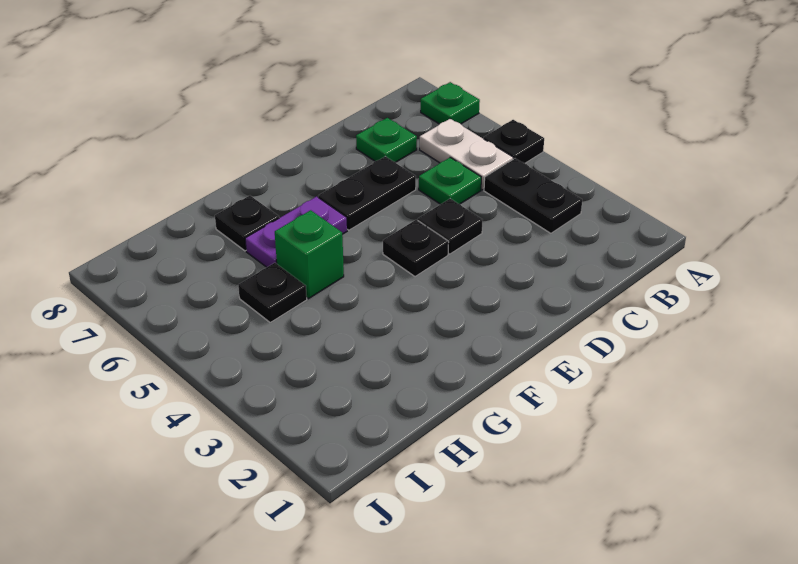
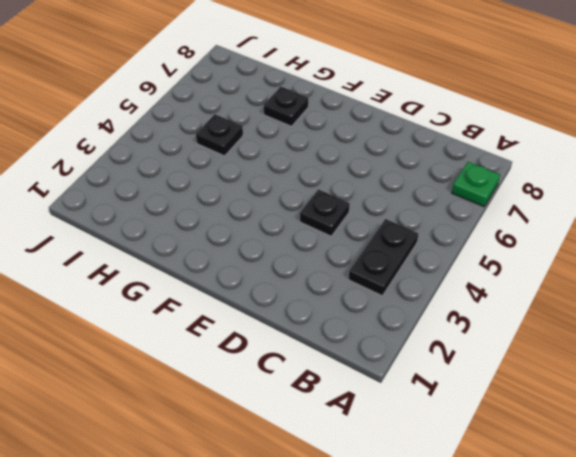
none -> black 1x1 plate [484,120,544,163]
none -> white 1x2 plate [420,119,513,190]
none -> green 1x1 plate [419,157,481,204]

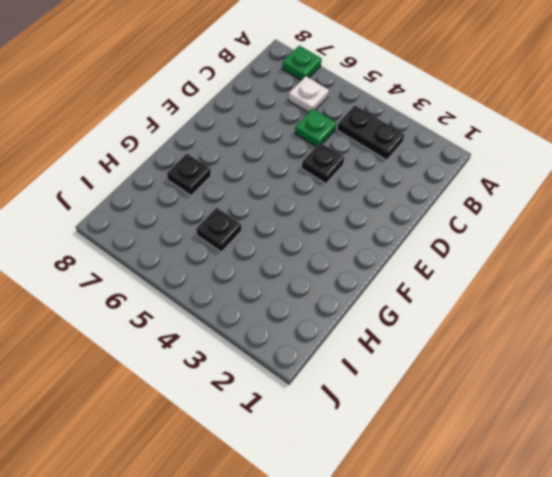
white 1x1 plate [288,76,329,113] -> white 1x2 plate [420,119,513,190]
none -> black 1x1 plate [484,120,544,163]
none -> green 1x1 plate [356,118,417,162]
none -> black 1x2 plate [318,156,416,230]

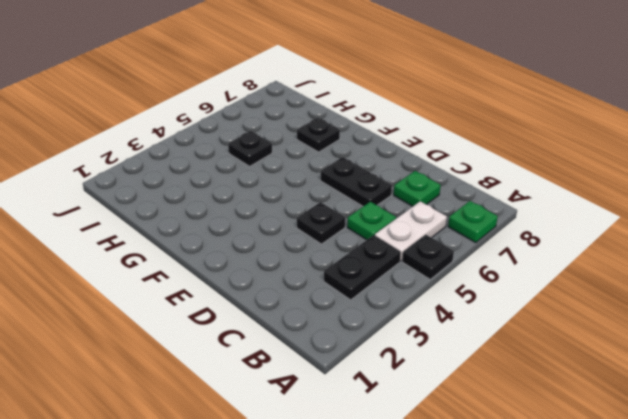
none -> black 1x1 plate [383,220,449,277]
none -> purple 1x2 plate [245,197,347,267]
none -> green 1x1 brick [275,210,344,299]

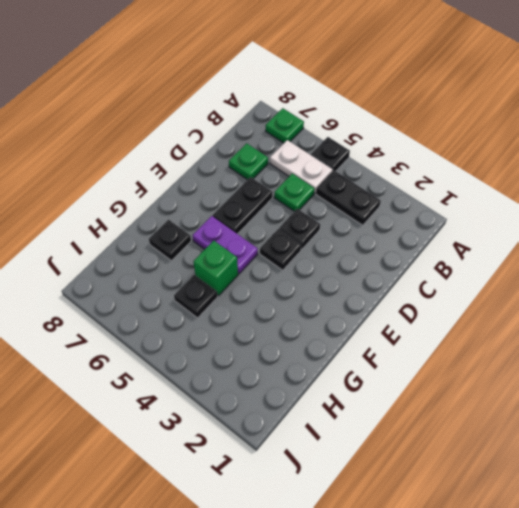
purple 1x2 plate [192,216,258,274] -> purple 1x2 plate turned to [245,197,347,267]

